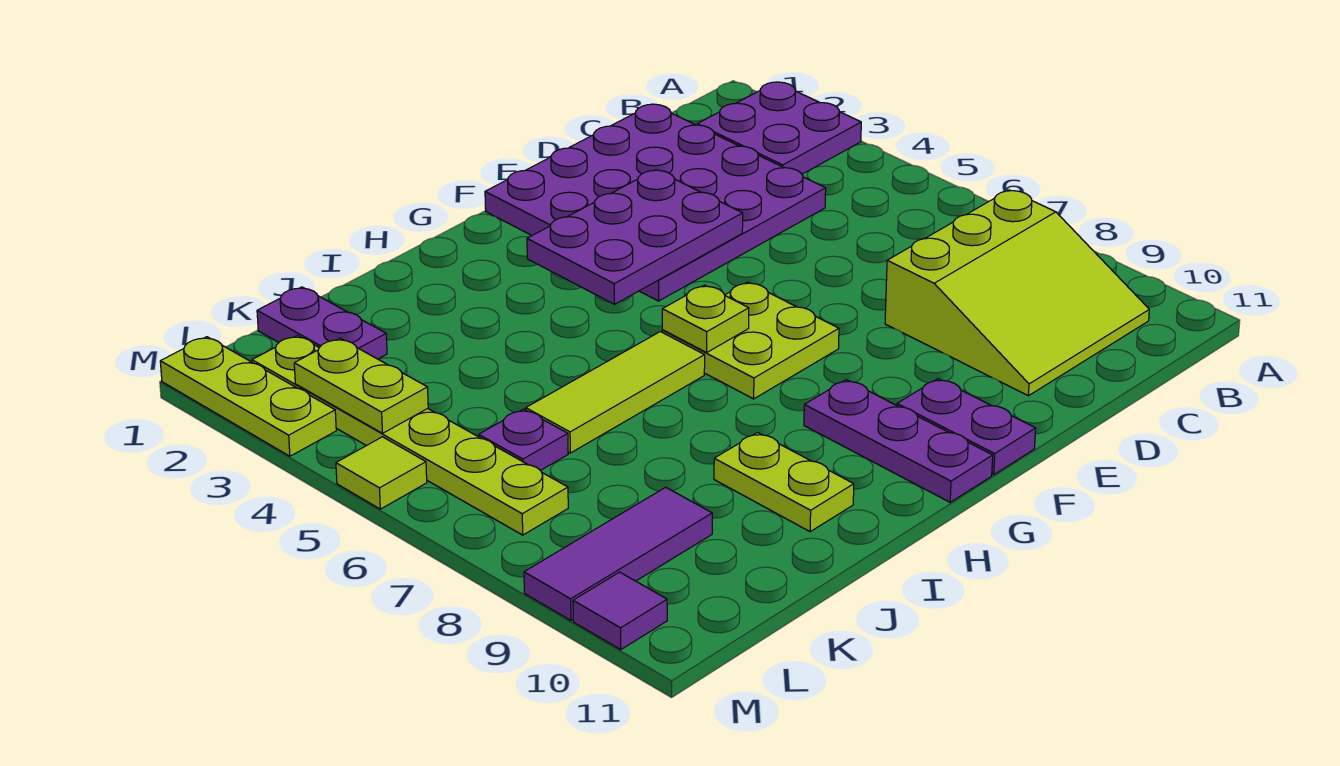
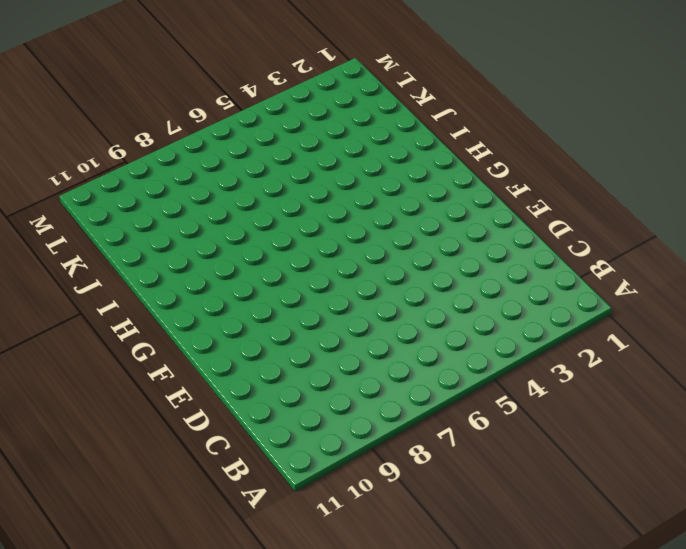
none -> purple 2x2 plate [697,82,861,174]
none -> lime 3x3 slope [885,190,1149,396]
none -> purple 4x4 plate [485,104,826,301]

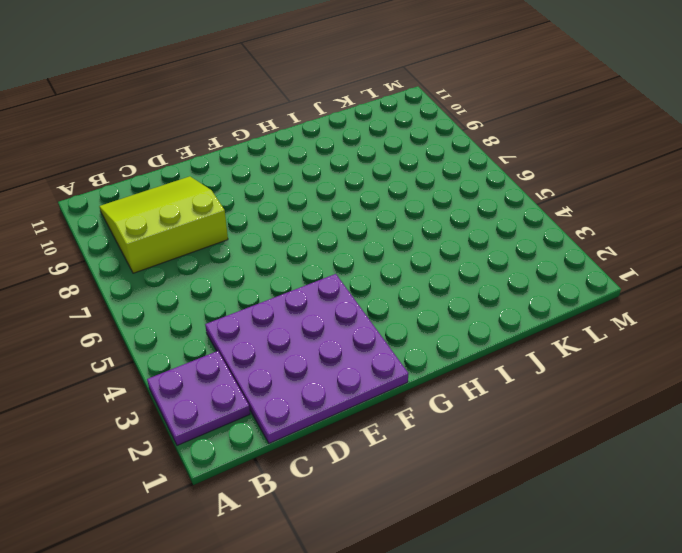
none -> lime 2x2 plate [662,282,839,399]
none -> purple 1x2 plate [897,379,1036,475]
none -> purple 1x3 plate [804,380,993,502]

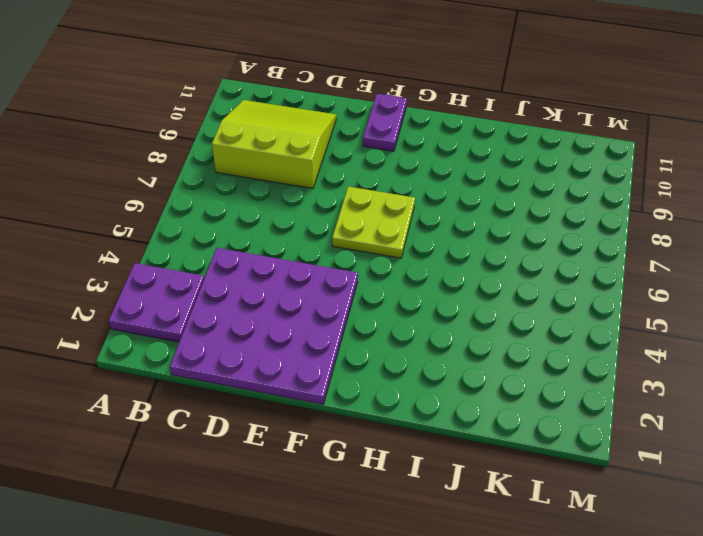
none -> purple 1x3 plate [804,380,993,502]
none -> lime 1x3 tile [526,332,705,453]
none -> lime 1x2 plate [714,433,854,532]

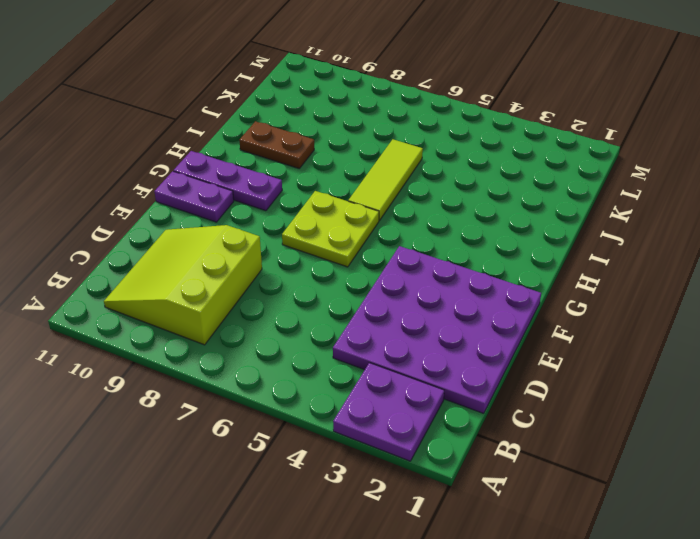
brown 1x2 plate [239,121,314,168] -> lime 1x2 plate [714,433,854,532]
none -> purple 1x2 plate [257,287,387,359]
none -> purple 1x1 plate [479,409,568,471]
none -> purple 1x3 tile [524,487,712,620]

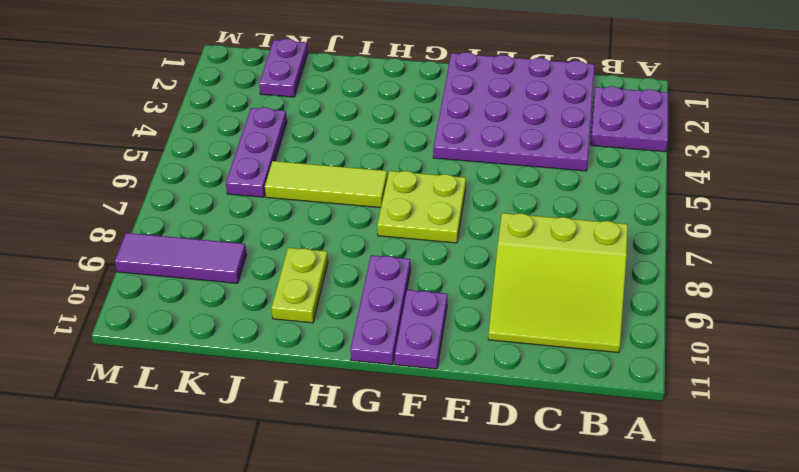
purple 1x3 plate [226,107,287,197] -> purple 1x1 plate [479,409,568,471]
none -> lime 1x6 plate [252,336,568,535]
none -> lime 1x3 plate [160,337,336,456]
none -> lime 1x1 tile [336,437,427,509]

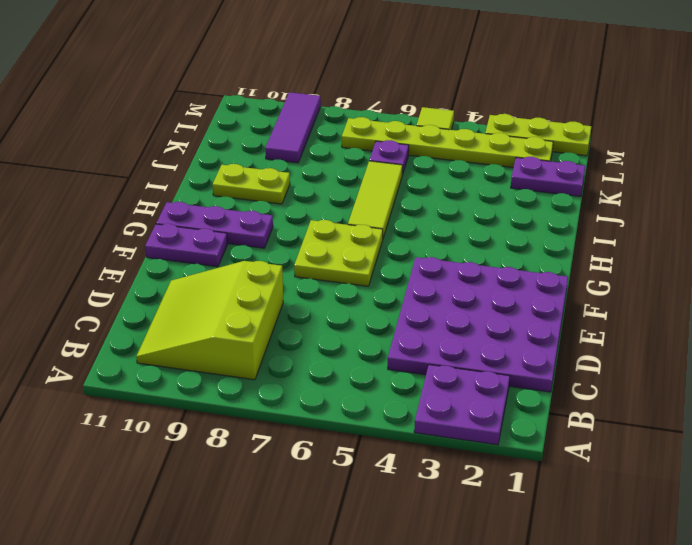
none -> purple 1x1 tile [573,572,667,649]
none -> purple 2x3 plate [527,170,743,304]
none -> lime 1x1 plate [662,285,749,352]

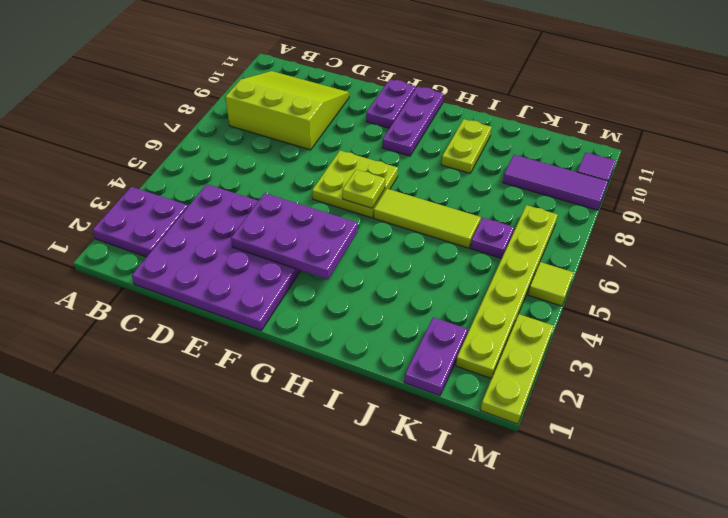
none -> lime 1x2 plate [294,338,428,433]

